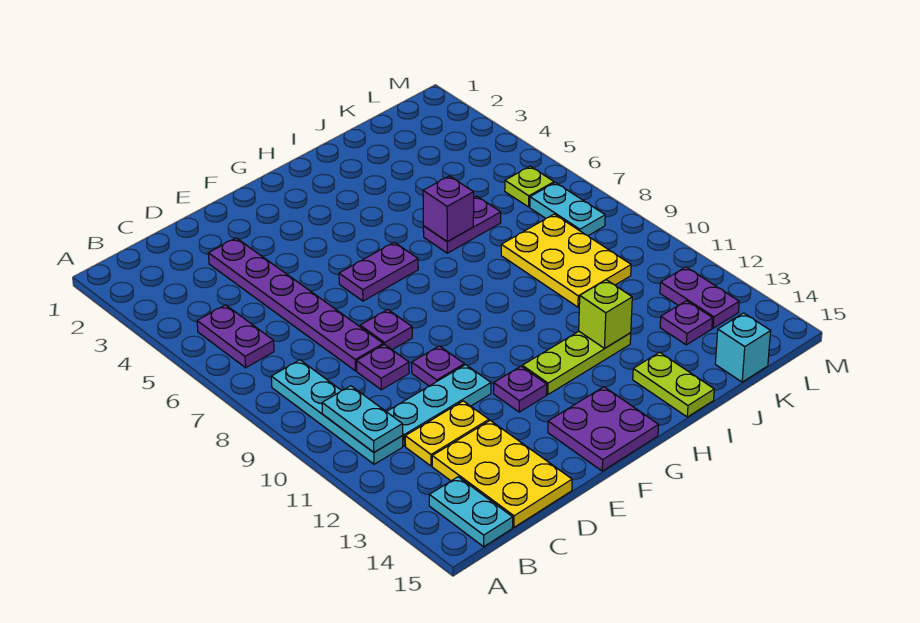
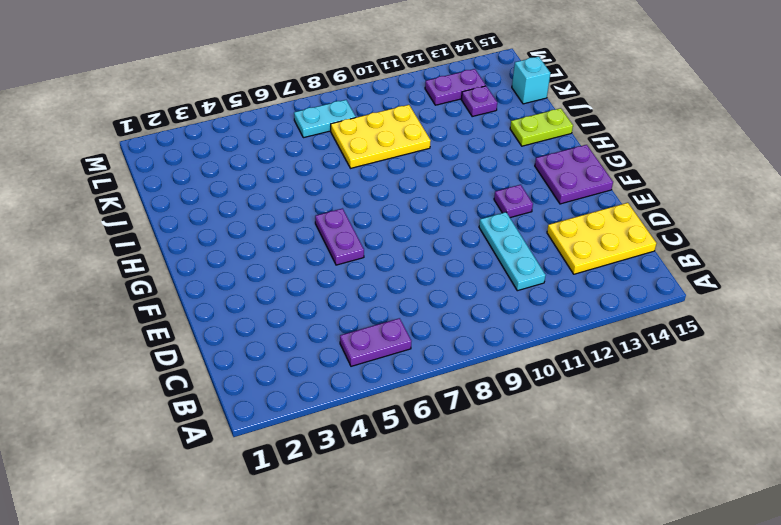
none -> cyan 1x4 plate [271,360,403,464]
none -> cyan 1x2 plate [429,477,513,547]
none -> yellow 1x2 plate [405,401,489,466]

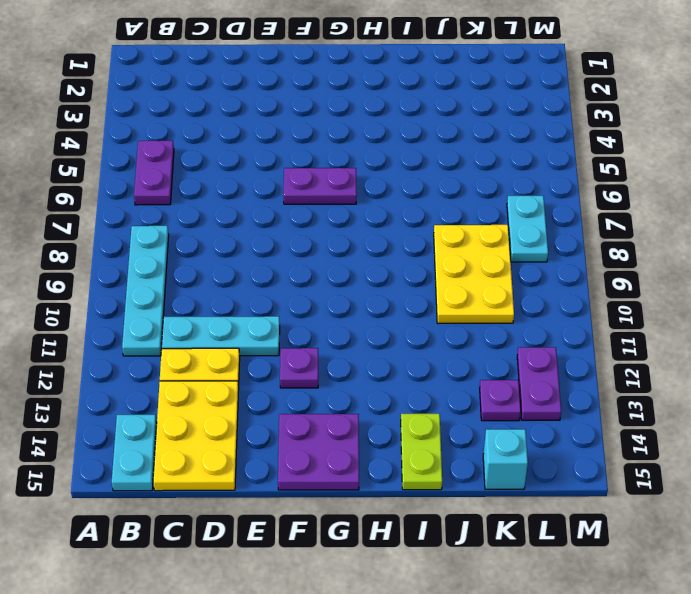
none -> purple 1x6 plate [208,238,383,371]
none -> purple 1x1 plate [357,344,409,390]
none -> purple 1x1 plate [360,310,412,350]

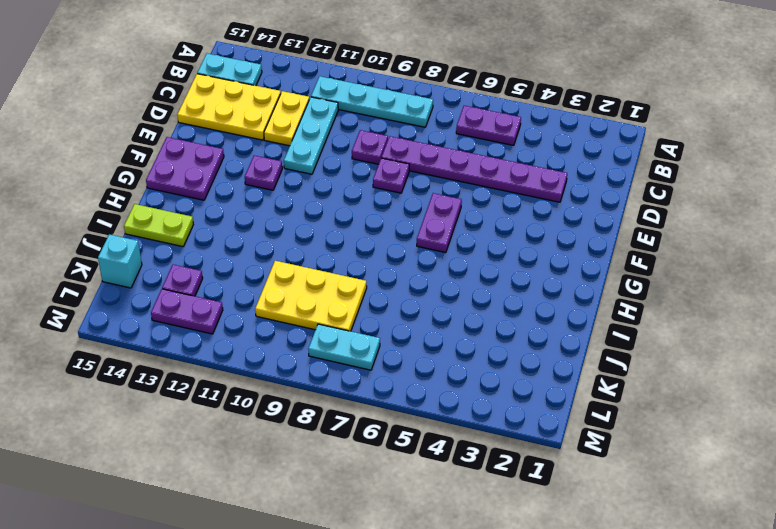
none -> purple 1x1 plate [412,346,464,386]
none -> lime 1x3 plate [522,331,631,395]
none -> purple 1x2 plate [423,196,501,253]

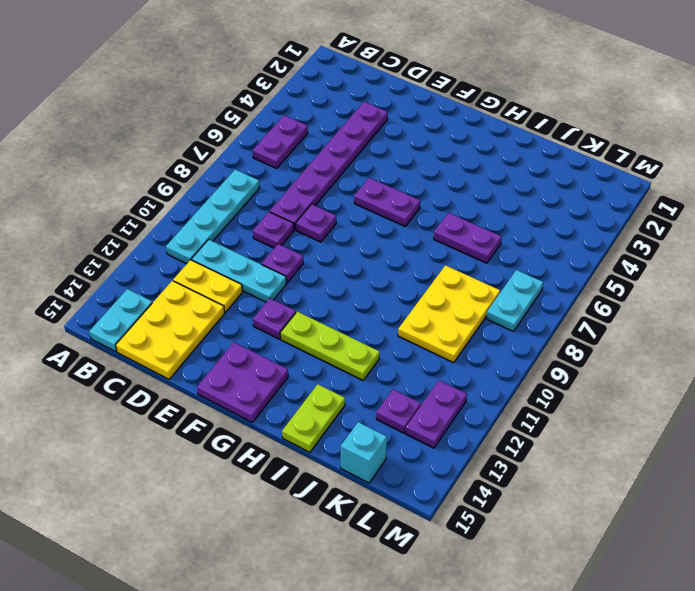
none -> lime 1x1 plate [505,166,554,207]
none -> cyan 1x2 plate [322,386,403,452]
none -> purple 1x1 brick [423,176,474,242]

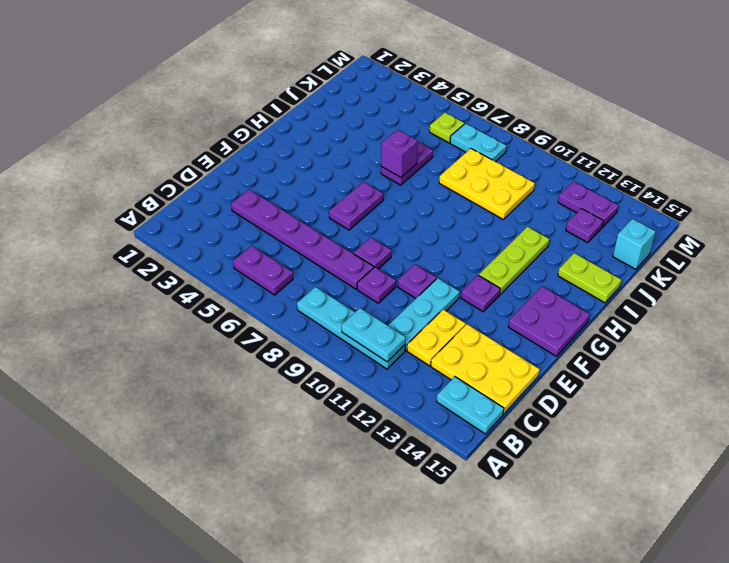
none -> lime 1x1 brick [579,280,632,348]

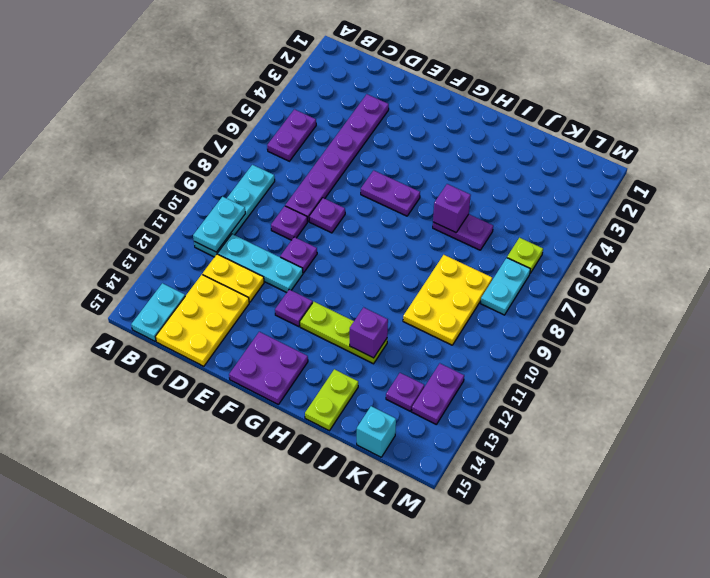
purple 1x1 brick [350,308,388,358] -> lime 1x1 brick [579,280,632,348]

